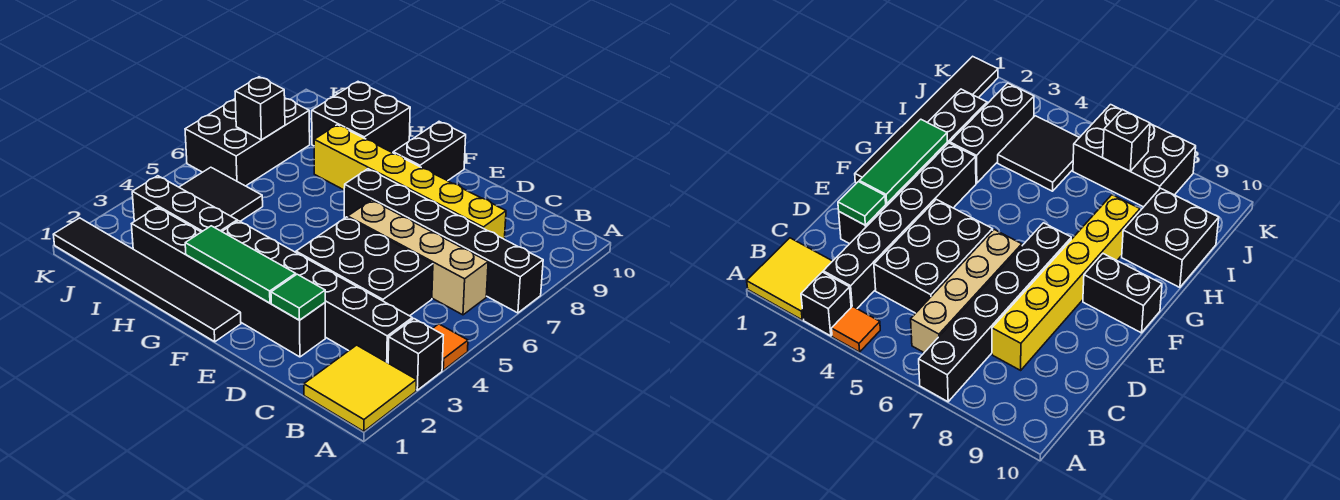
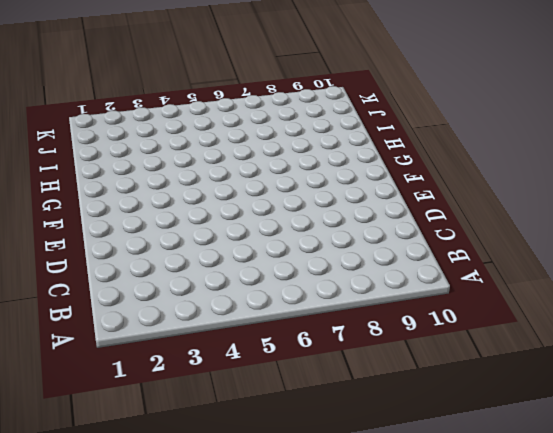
none -> yellow 2x2 tile [304,345,416,431]
none -> black 1x1 brick [388,319,443,390]
none -> orange 1x1 tile [433,324,468,370]

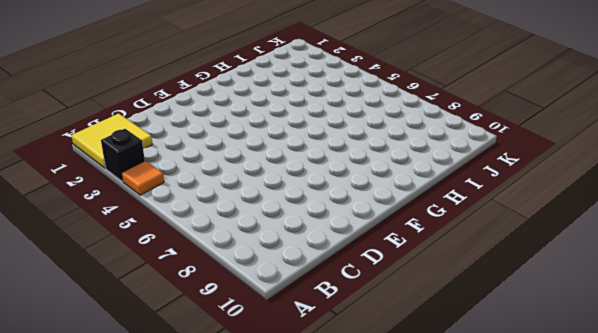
none -> black 1x6 brick [344,169,543,313]
none -> black 1x6 brick [222,221,412,363]
none -> tan 1x4 brick [348,200,488,315]

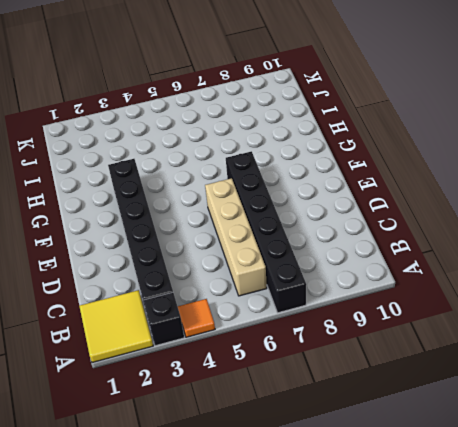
none -> black 2x3 brick [296,217,433,316]
none -> yellow 1x6 brick [314,125,506,239]
none -> black 1x6 brick [132,207,325,357]

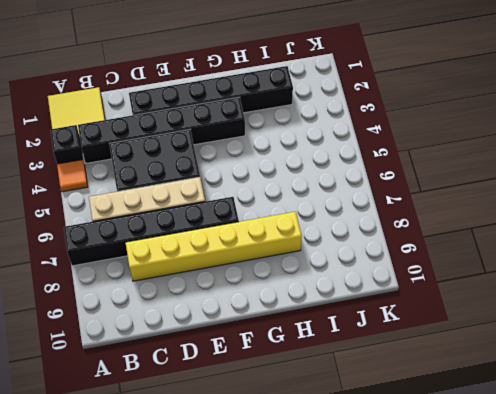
none -> black 1x6 tile [53,218,241,342]
none -> black 1x2 brick [393,122,466,181]
none -> black 1x3 brick [132,176,237,232]

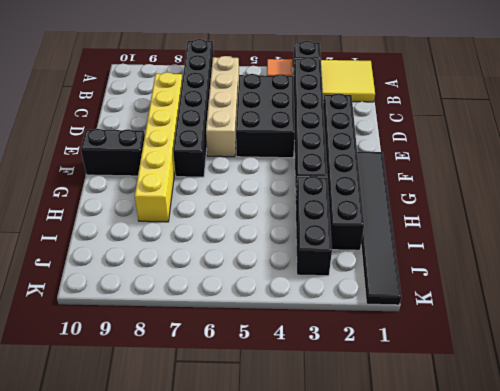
none -> black 2x2 brick [312,82,410,153]
none -> black 2x2 tile [179,167,263,221]
none -> black 2x3 brick [185,98,310,186]

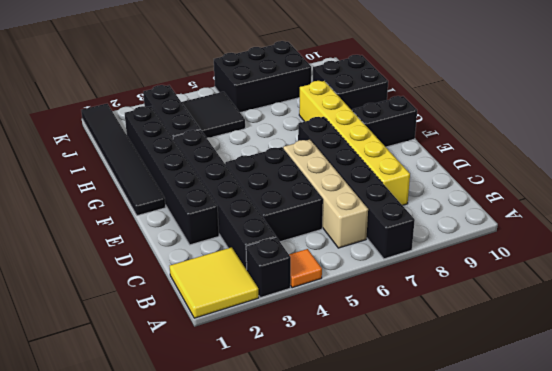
none -> green 1x1 tile [271,274,325,320]
none -> green 1x3 tile [185,226,296,303]
none -> black 1x1 brick [235,77,285,140]

